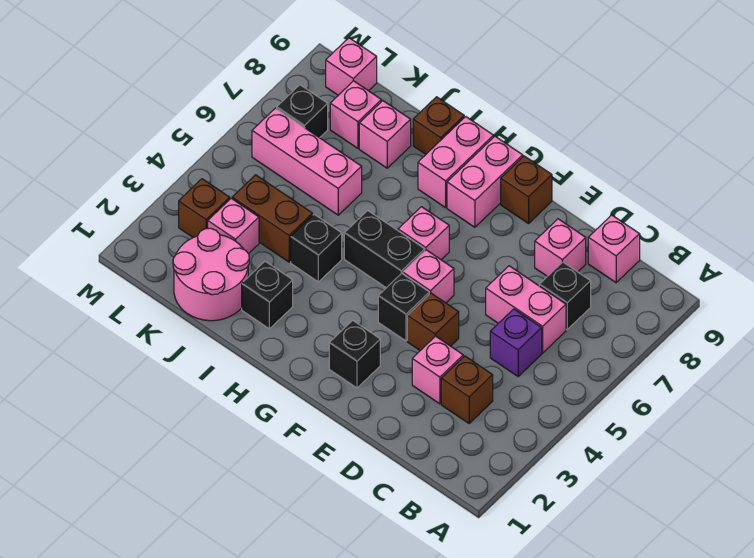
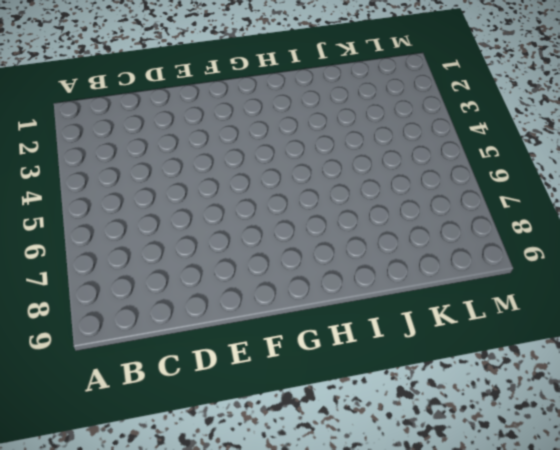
none -> brown 1x1 brick [441,356,493,423]
none -> purple 1x1 brick [490,309,542,377]
none -> pink 1x2 brick [486,266,566,353]

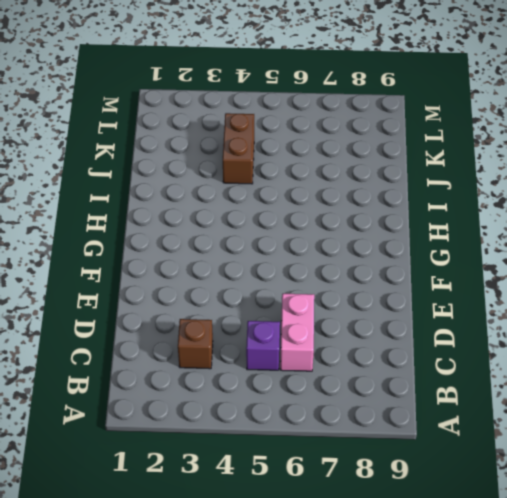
none -> black 1x1 brick [539,262,591,330]
none -> pink 1x1 brick [588,215,640,283]
none -> pink 1x1 brick [412,336,463,404]

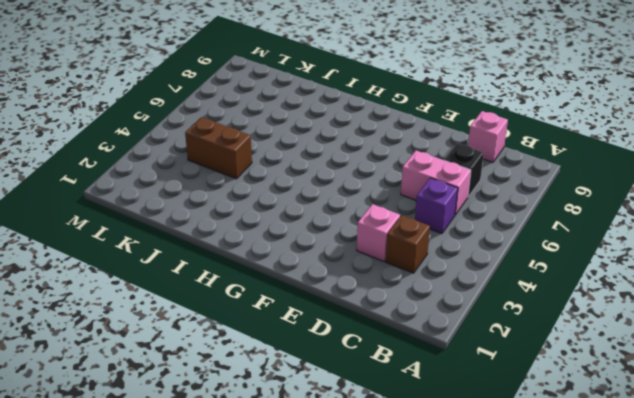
none -> pink 1x1 brick [535,219,586,276]
none -> brown 1x1 brick [407,293,459,351]
none -> black 1x1 brick [329,320,380,388]

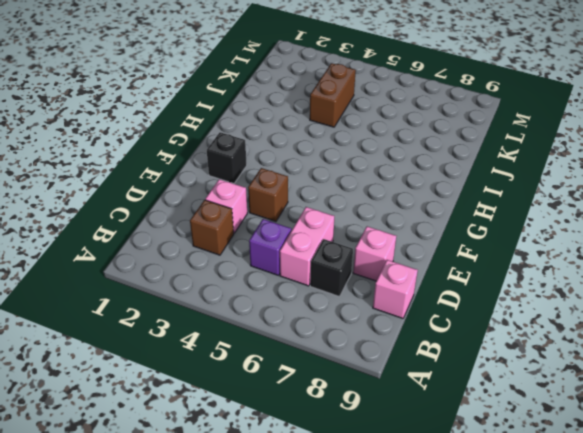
none -> black 1x1 brick [378,273,429,341]
none -> pink 1x1 brick [403,250,454,303]
none -> brown 1x1 brick [501,156,552,224]

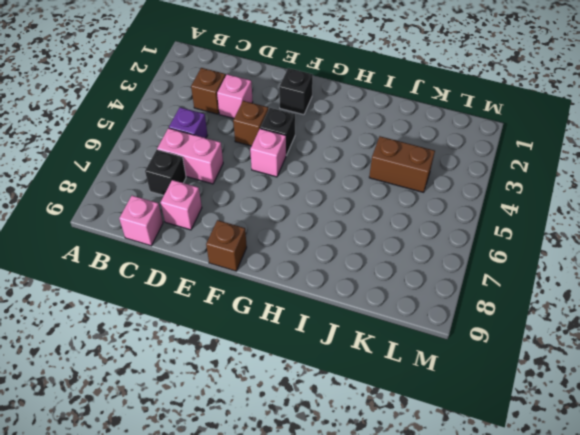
none -> black 1x2 brick [344,211,425,288]
none -> pink 1x1 brick [398,207,449,260]
none -> pink 1x2 brick [447,136,523,227]

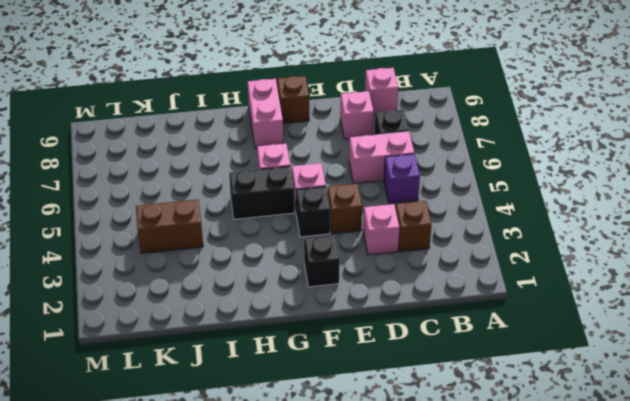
none -> pink 1x2 brick [418,117,493,208]
none -> black 1x1 brick [242,261,293,329]
none -> black 1x1 brick [291,214,342,282]

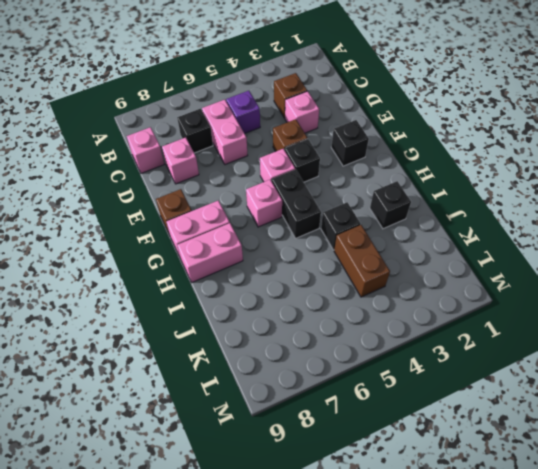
none -> brown 1x1 brick [413,97,464,154]
none -> pink 2x2 round brick [173,228,249,321]
none -> pink 1x3 brick [252,108,362,215]

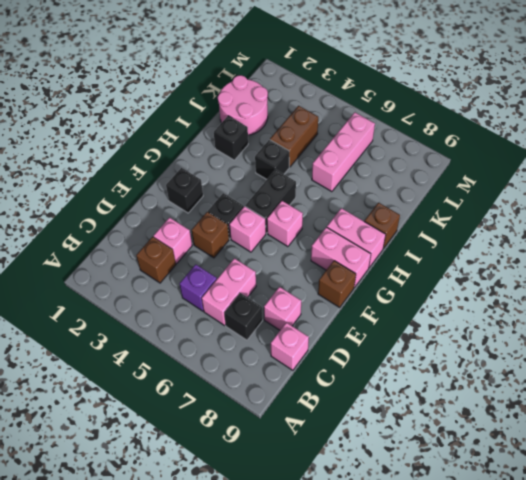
none -> pink 1x1 brick [359,101,411,168]
none -> pink 1x1 brick [208,198,259,254]
none -> pink 1x1 brick [330,81,381,148]

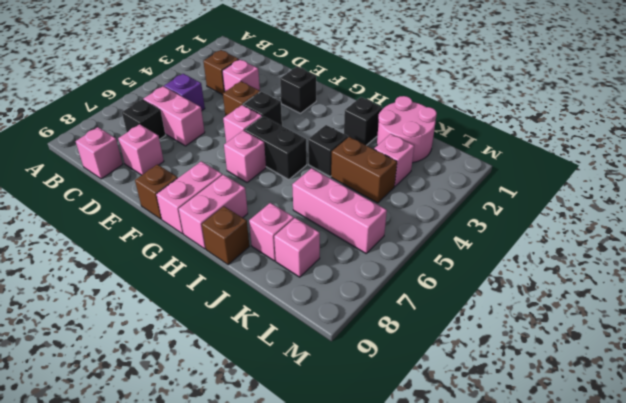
none -> brown 1x1 brick [179,179,230,238]
none -> black 1x1 brick [277,85,328,138]
none -> pink 1x1 brick [326,38,377,95]

